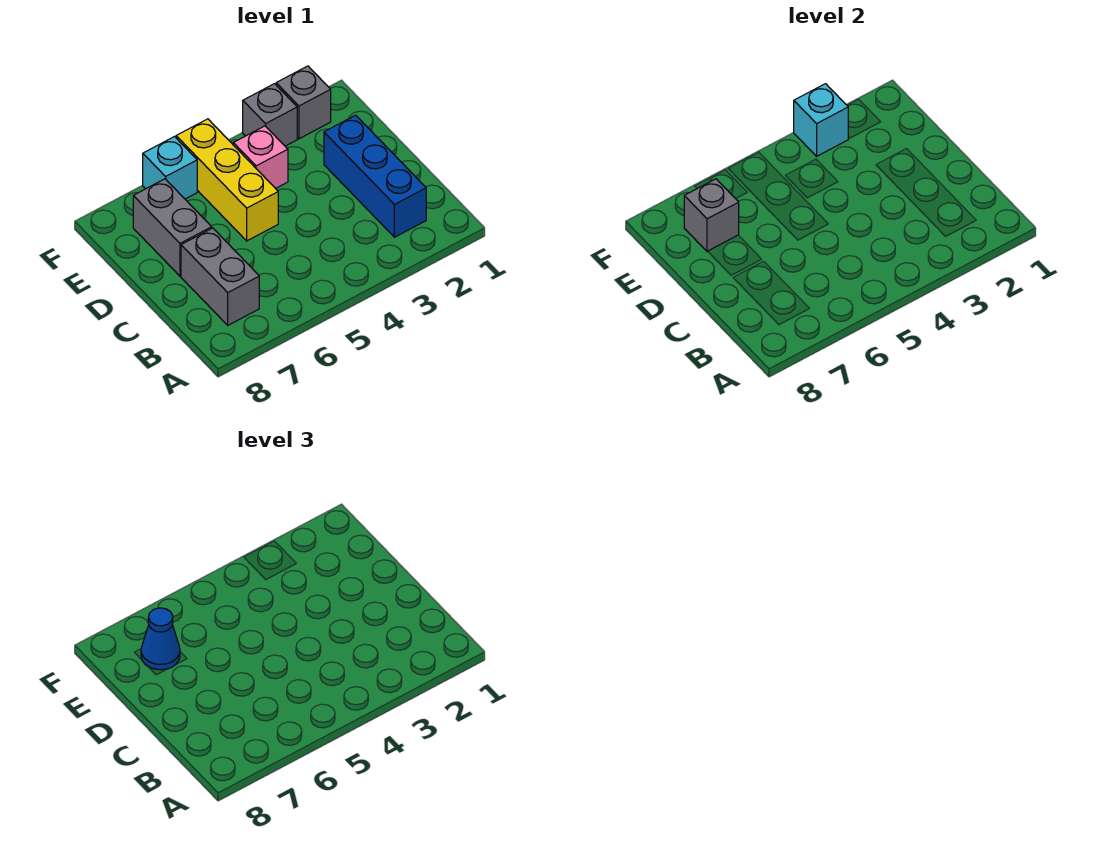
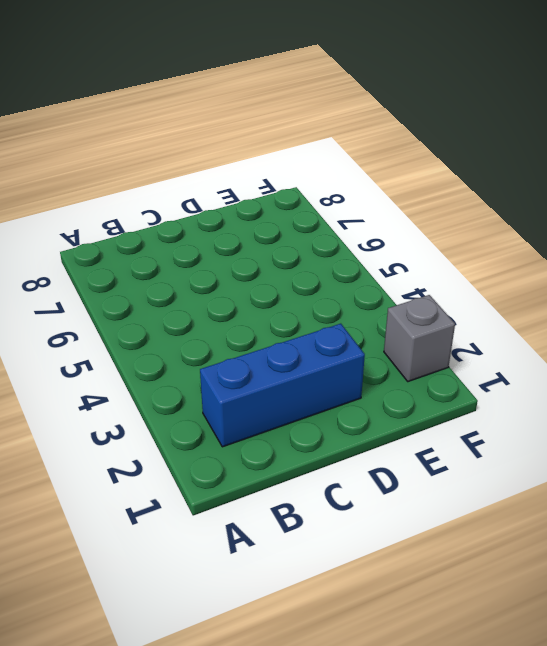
none -> grey 1x2 brick [181,228,259,325]
none -> yellow 1x3 brick [176,119,278,241]

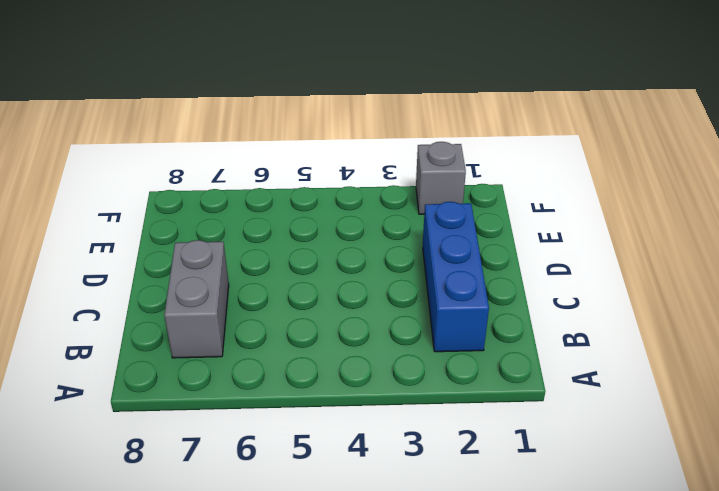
none -> yellow 1x3 brick [176,119,278,241]
none -> grey 1x2 brick [133,179,212,276]

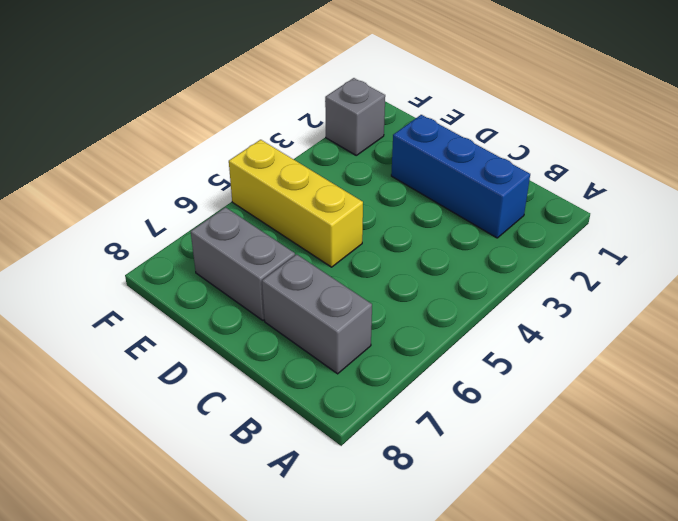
none -> pink 1x1 brick [233,126,288,188]
none -> grey 1x1 brick [243,84,297,146]

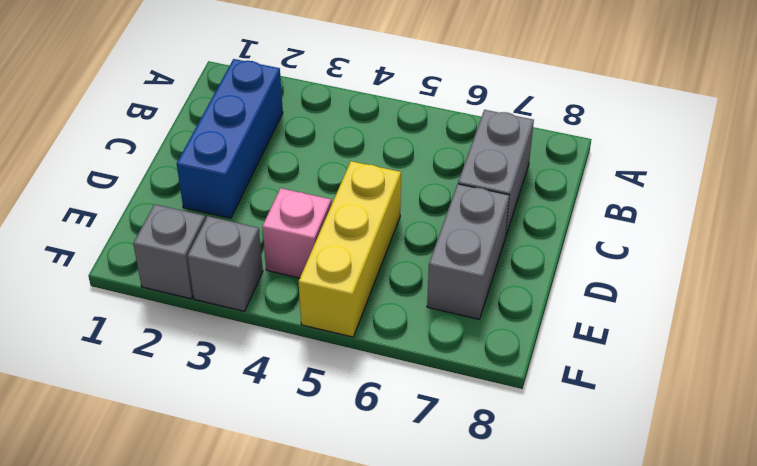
none -> cyan 1x1 brick [143,137,197,199]
none -> grey 1x1 brick [684,179,739,252]

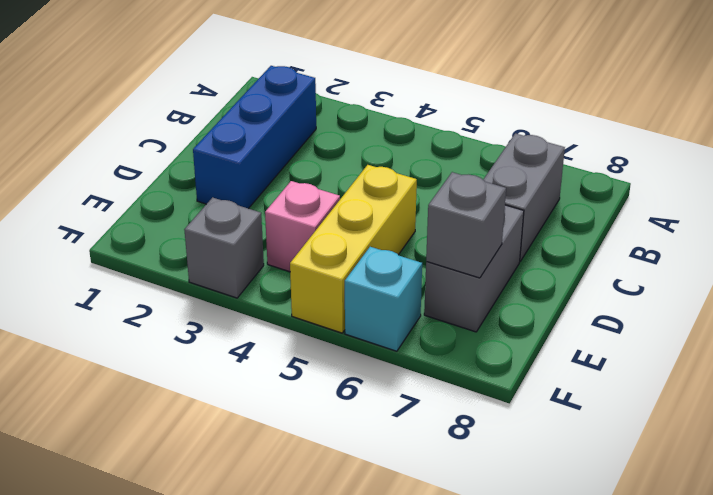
none -> grey 1x1 brick [276,66,331,139]
none -> cyan 1x1 brick [794,84,848,156]

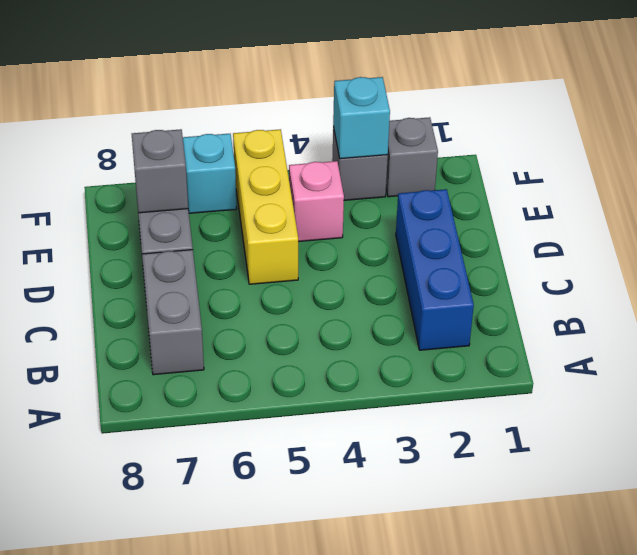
none -> blue 1x1 cone [141,608,180,670]

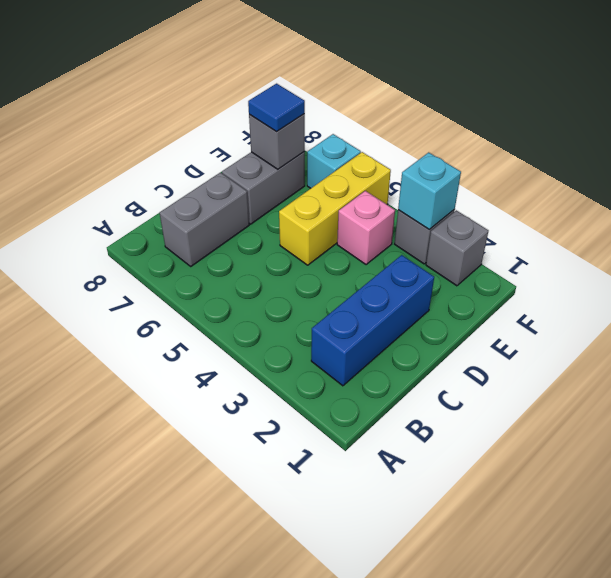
blue 1x1 tile [248,84,305,132] -> blue 1x1 cone [141,608,180,670]

